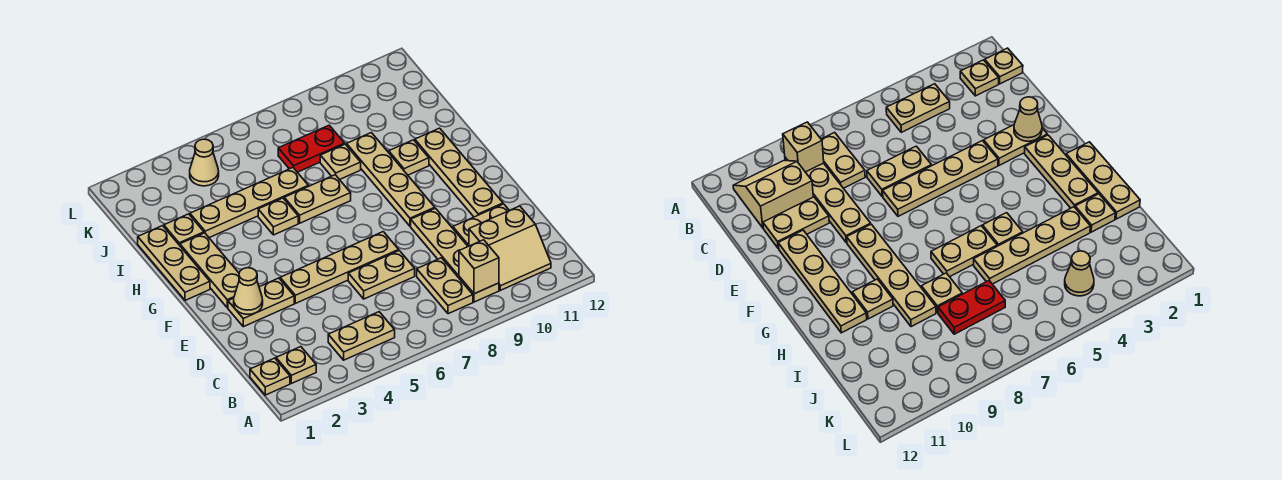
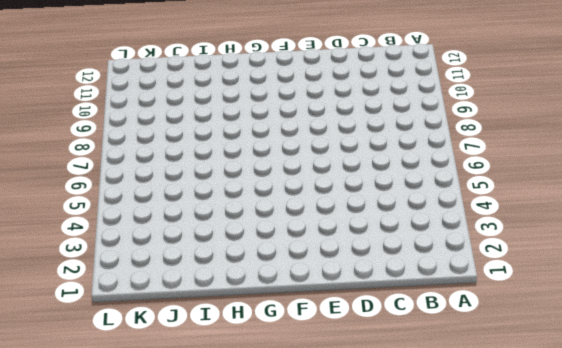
none -> tan 1x1 plate [250,358,290,395]
none -> tan 1x1 plate [276,347,316,383]
none -> tan 1x2 plate [328,312,395,360]

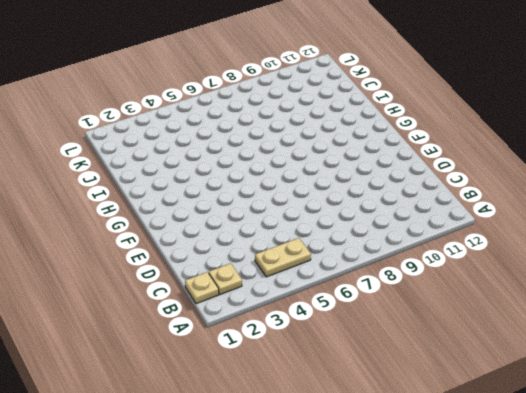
none -> tan 1x2 plate [417,258,473,314]
none -> tan 1x4 plate [411,208,499,302]
none -> tan 2x2 slope [469,206,551,290]

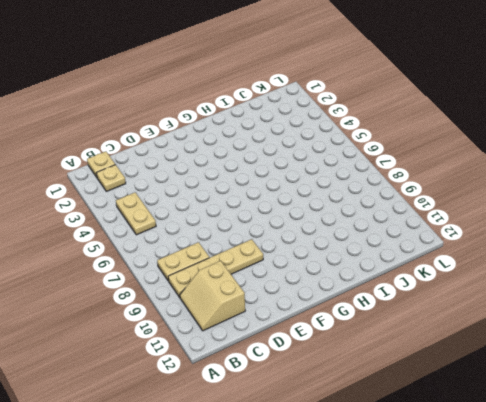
none -> tan 1x2 plate [348,251,415,299]
none -> tan 1x2 plate [453,204,509,246]
none -> tan 1x2 plate [228,278,294,327]

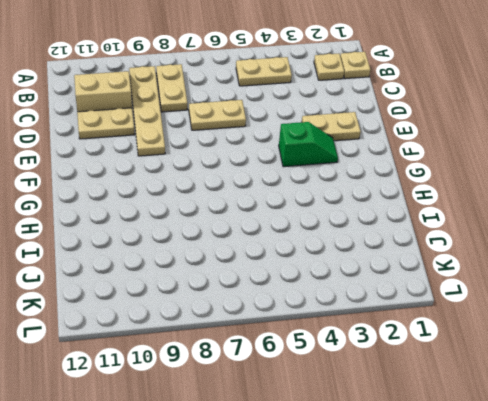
green 1x2 slope [279,122,338,167] -> none
none -> tan 1x4 plate [280,232,399,303]
none -> tan 1x4 plate [415,128,503,217]
none -> tan 1x3 plate [180,233,239,308]

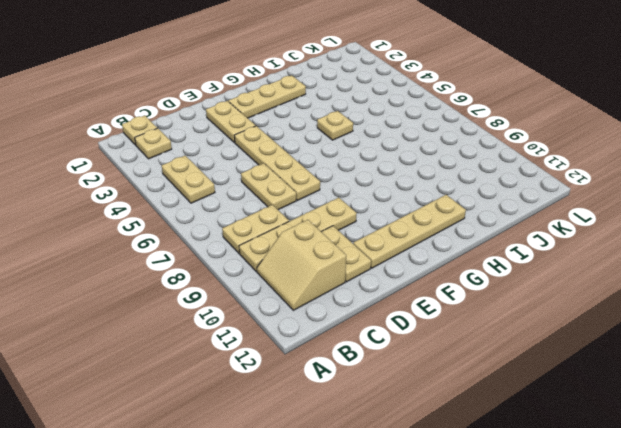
none -> tan 1x4 plate [347,133,435,226]
none -> tan 1x3 plate [138,226,210,300]
none -> tan 1x2 plate [284,175,351,223]

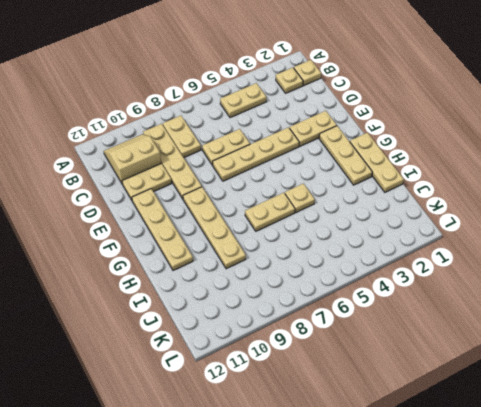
none -> tan 1x1 plate [389,140,429,175]
none -> tan 1x1 plate [164,214,204,245]
none -> tan 1x4 plate [190,168,308,238]

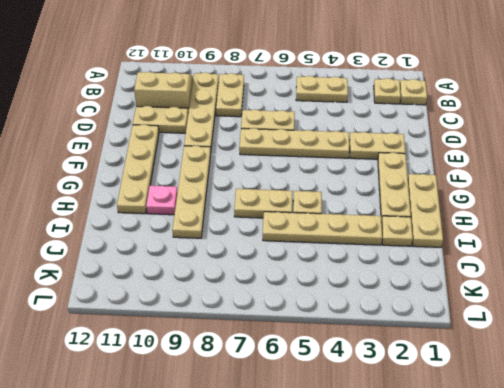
pink 1x1 plate [146,186,177,215] -> tan 1x1 plate [389,140,429,175]
none -> tan 1x1 plate [320,144,361,180]
none -> red 1x2 plate [278,125,345,172]
none -> tan 1x1 cone [190,139,219,186]

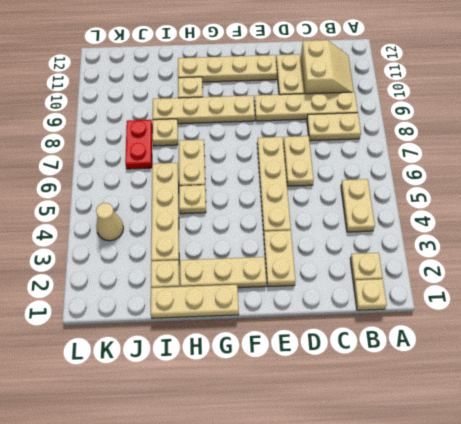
none -> tan 1x1 brick [459,240,499,294]
none -> tan 1x1 cone [234,268,263,314]

